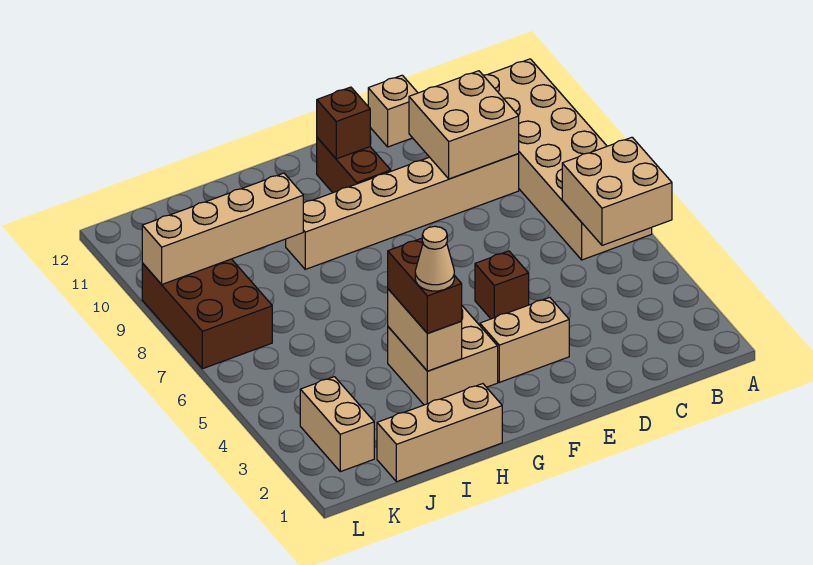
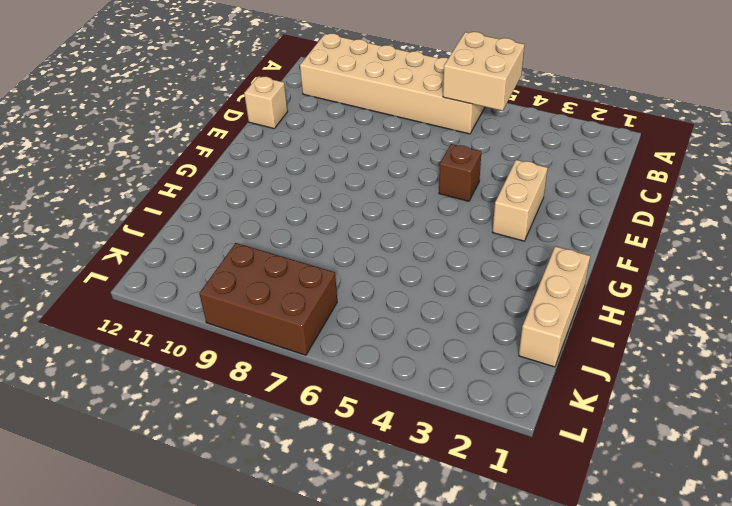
none -> tan 1x6 brick [286,154,519,269]
none -> brown 1x2 brick [317,138,391,193]
none -> tan 2x2 brick [388,306,498,405]

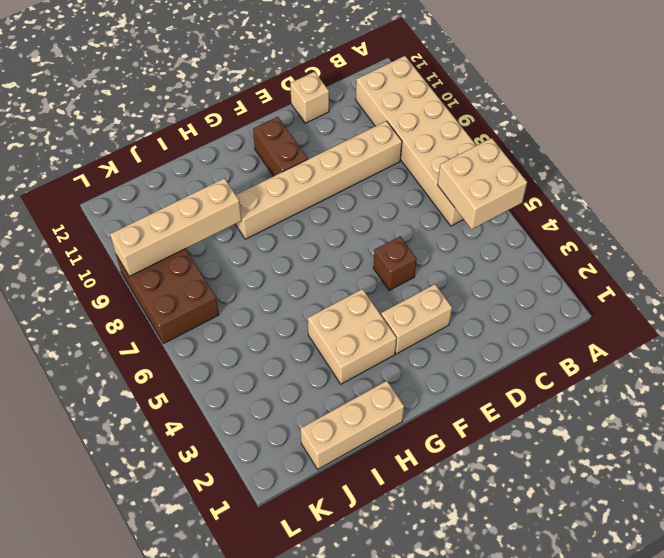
none -> tan 1x2 brick [300,377,374,472]
none -> tan 2x2 brick [409,71,519,179]
none -> brown 1x1 brick [317,87,370,159]

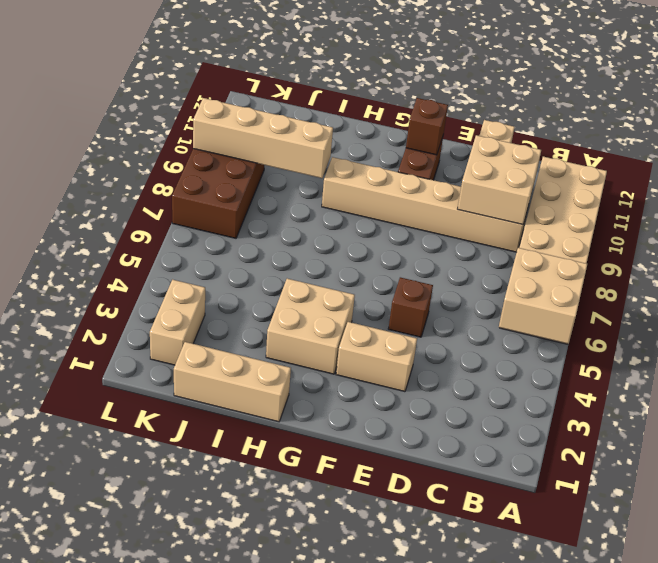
none -> tan 1x2 brick [388,289,462,371]
none -> brown 1x2 brick [388,238,462,333]
none -> tan 1x1 cone [415,226,454,291]

